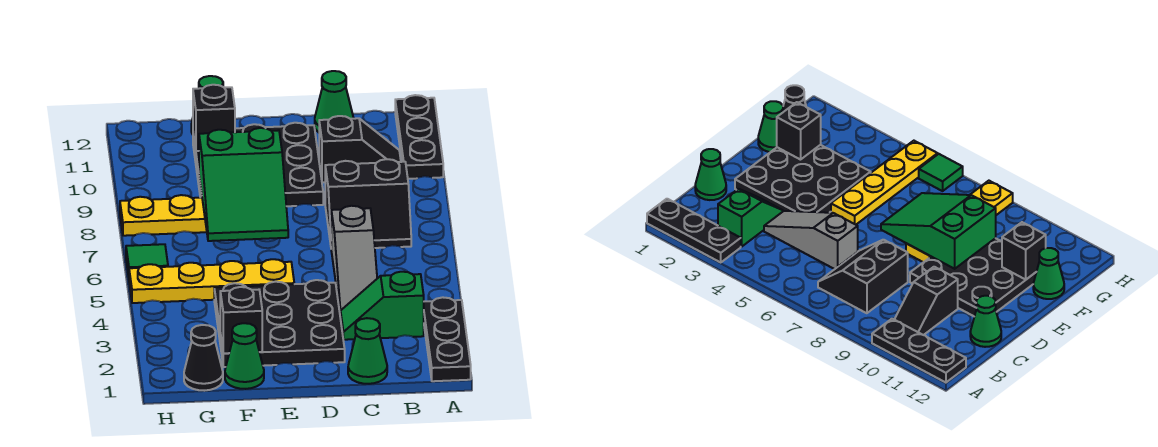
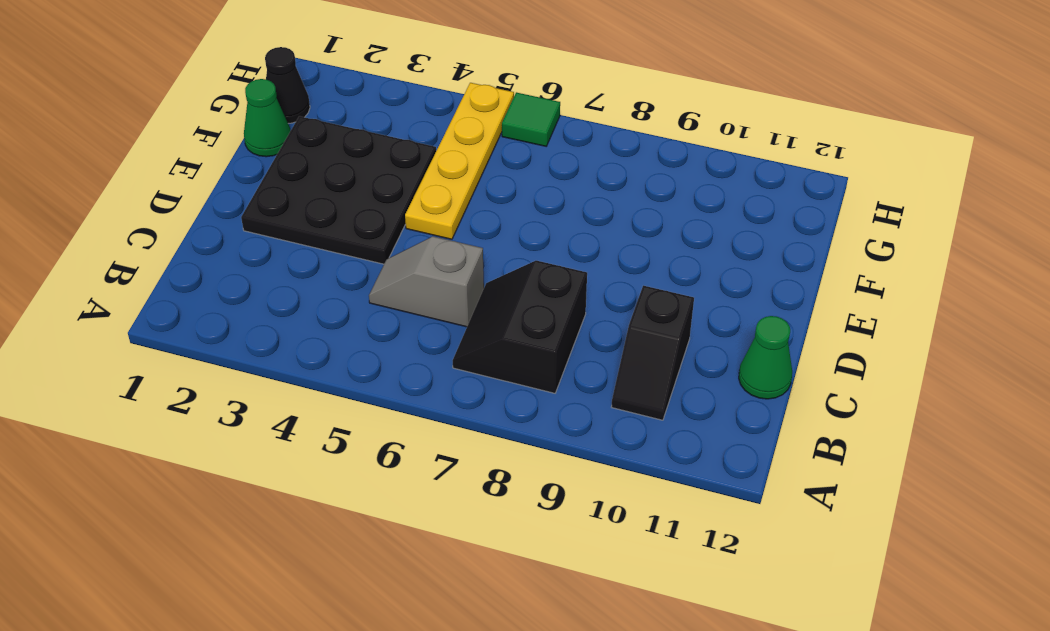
grey 1x2 slope [369,236,484,327] -> grey 1x3 slope [331,206,377,317]
none -> black 1x3 plate [424,297,471,381]
none -> black 1x3 plate [395,95,443,179]
none -> green 1x2 slope [340,272,424,340]

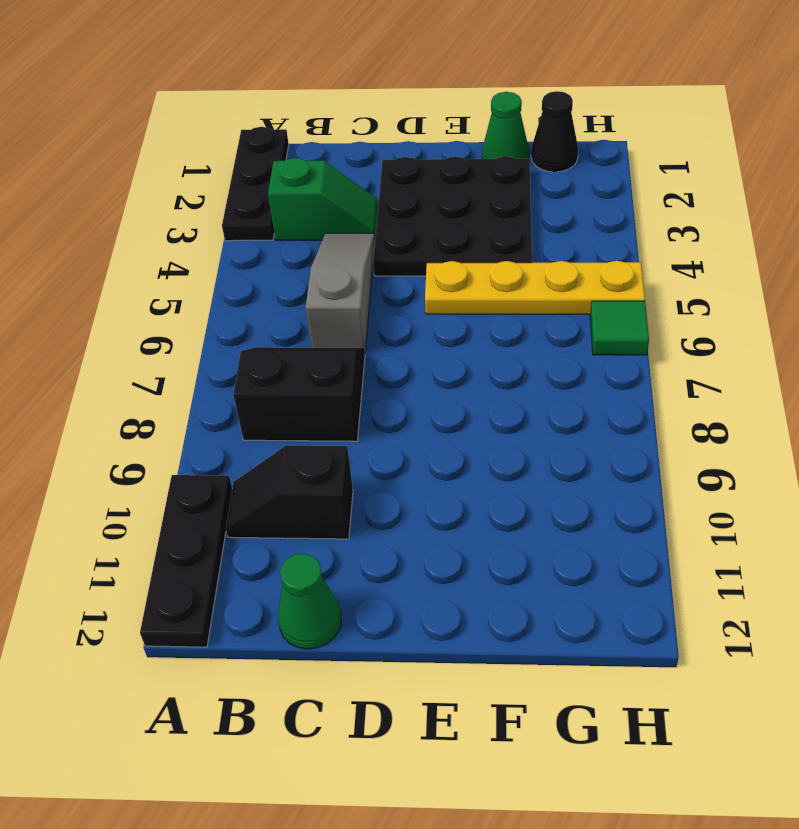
none -> green 1x1 cone [348,318,387,384]
none -> black 3x3 plate [193,123,323,206]
none -> yellow 1x4 plate [120,195,207,236]

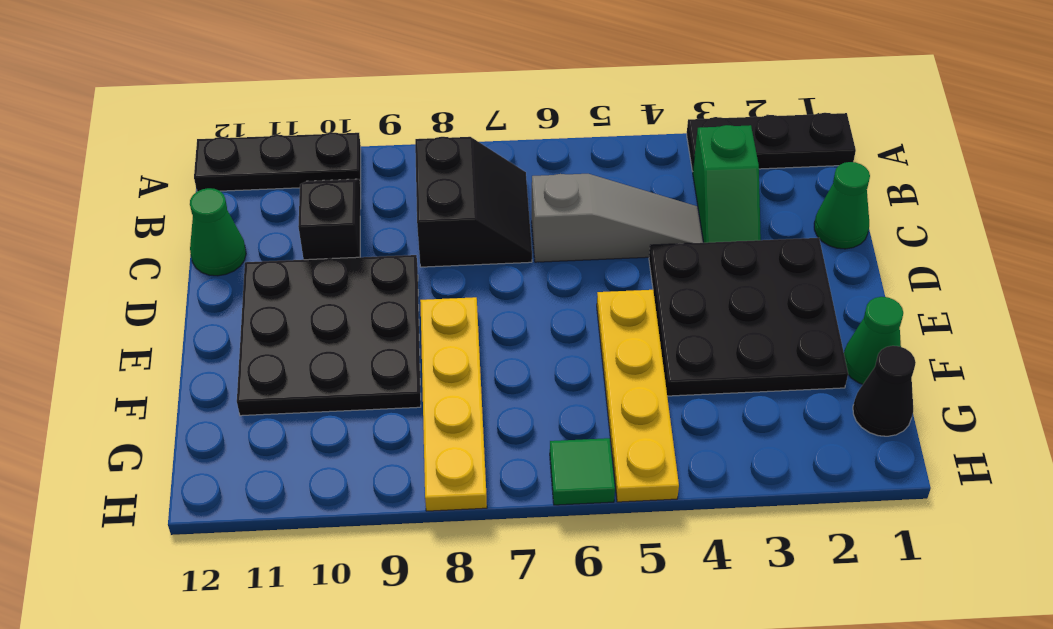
none -> green 1x1 cone [1033,248,1064,299]
none -> green 2x3 slope [199,128,288,241]
none -> black 1x1 brick [220,287,262,353]

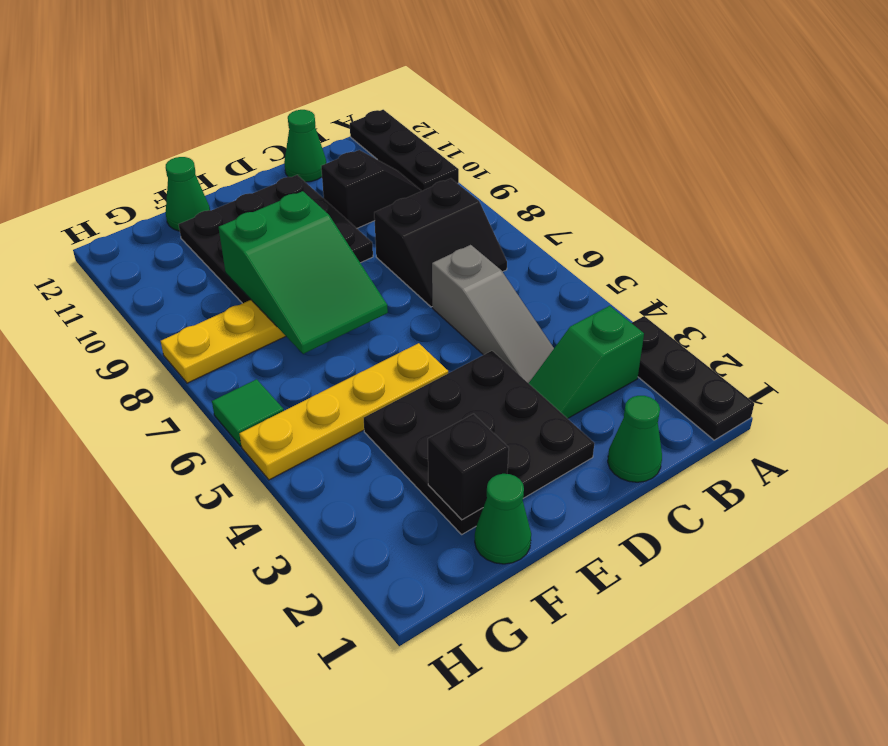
none -> black 1x1 cone [184,325,223,391]
none -> black 1x1 brick [193,85,235,151]

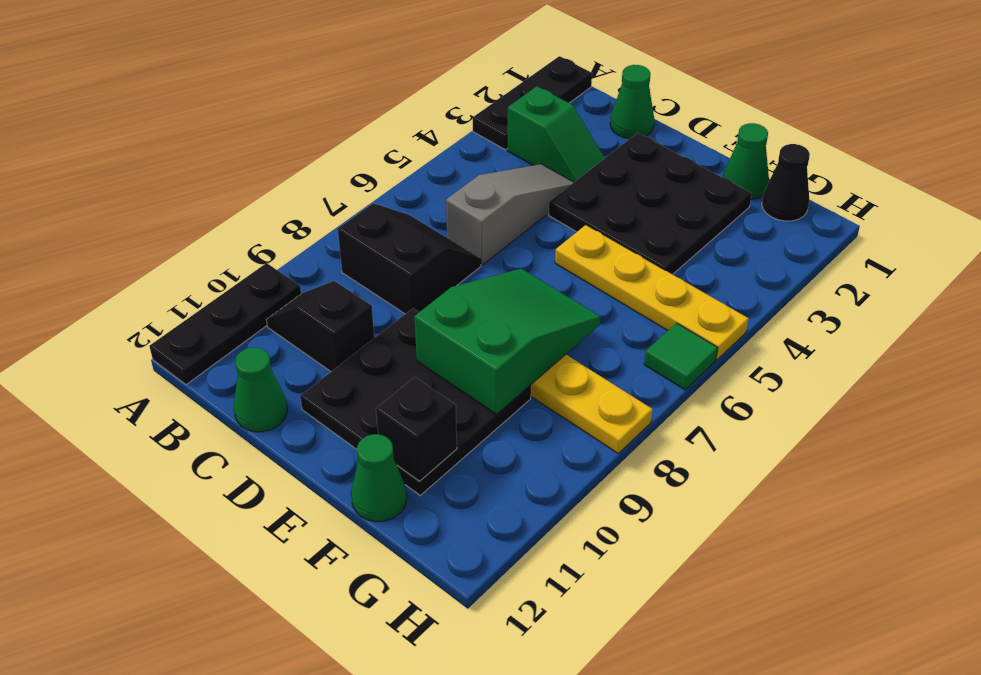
none -> black 1x1 brick [220,287,262,353]

